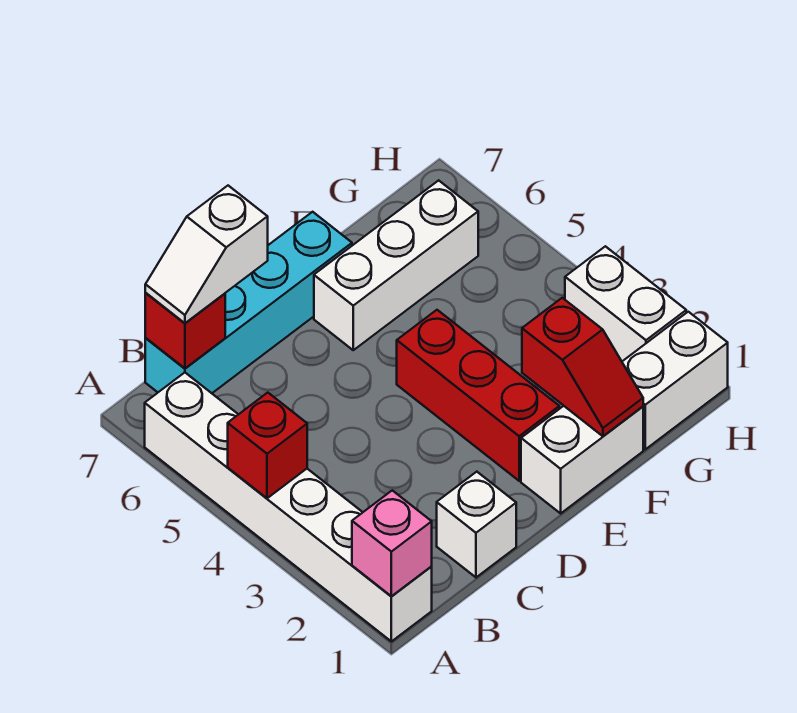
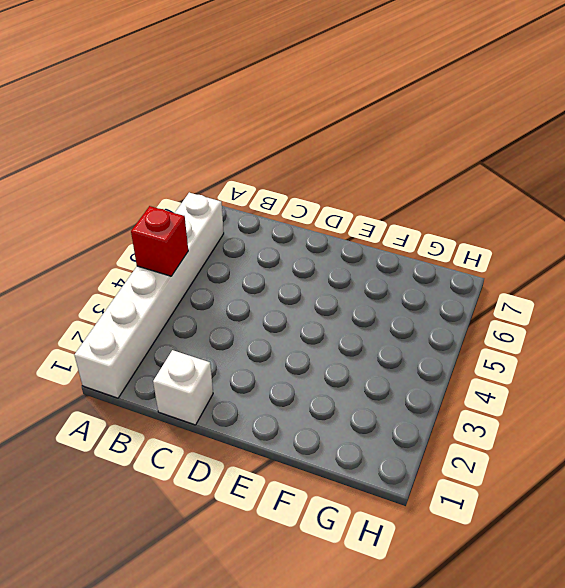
none -> cyan 1x4 brick [145,212,352,393]
none -> white 1x2 brick [521,406,643,513]
none -> red 1x3 brick [397,310,559,481]

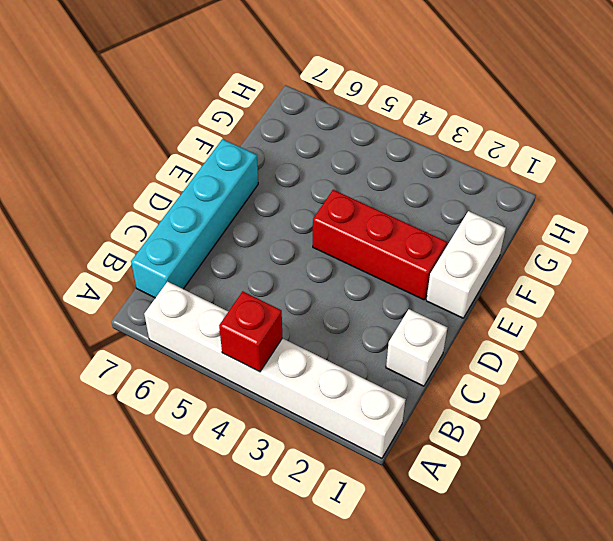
none -> white 1x3 brick [314,180,478,350]
none -> white 1x2 brick [622,312,728,449]
none -> white 1x2 brick [565,246,686,361]

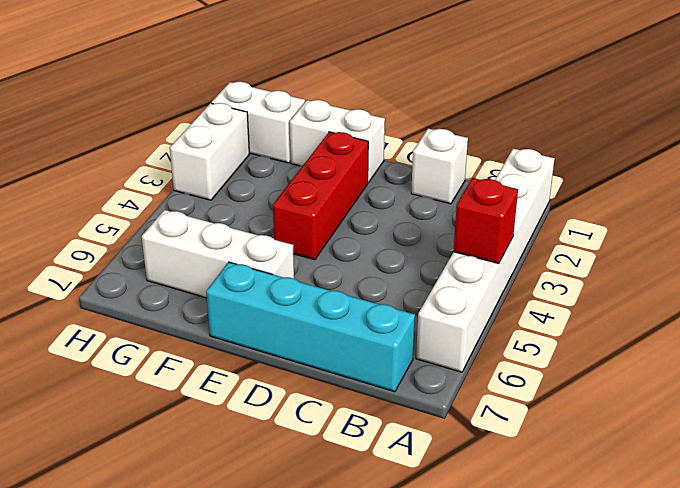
none -> pink 1x1 brick [352,490,432,596]
none -> red 1x1 brick [145,293,225,368]
none -> red 1x2 slope [522,298,643,436]

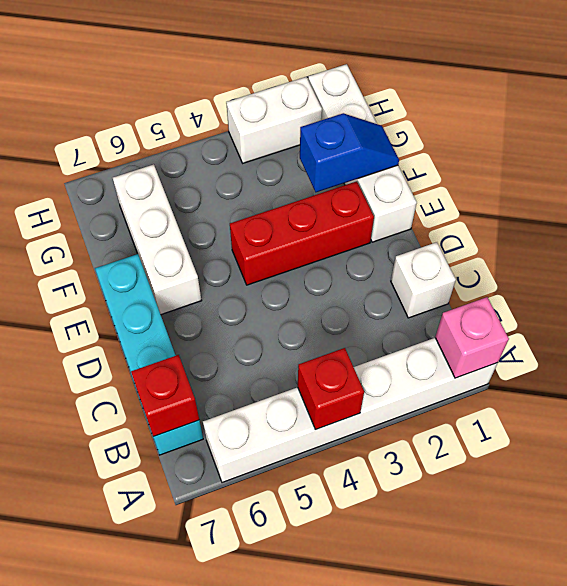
blue 1x2 slope [300,113,399,192] -> red 1x2 slope [522,298,643,436]
none -> white 1x2 slope [145,186,268,323]

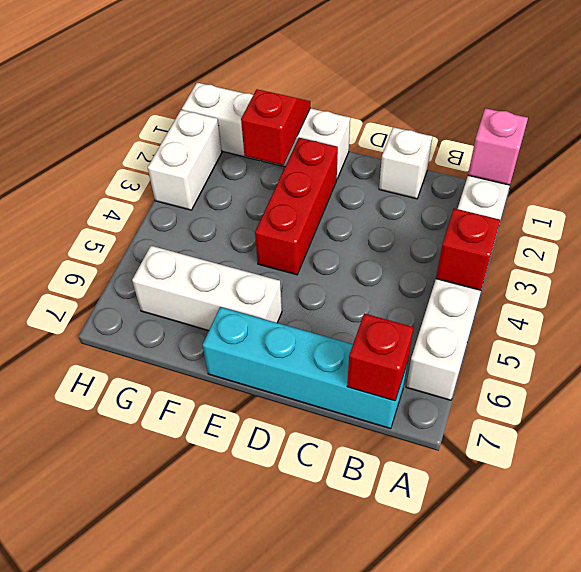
none -> white 1x2 slope [145,186,268,323]

